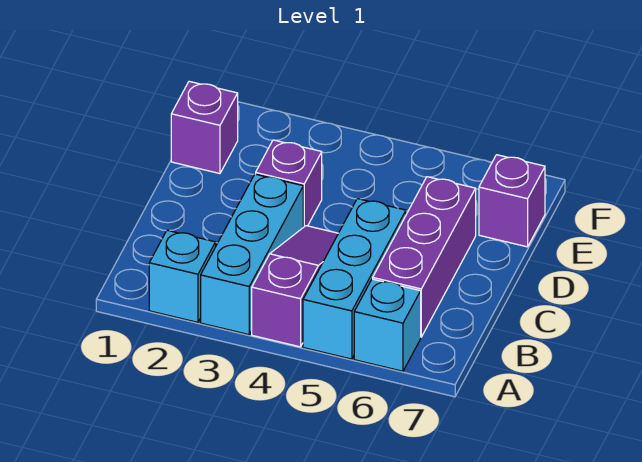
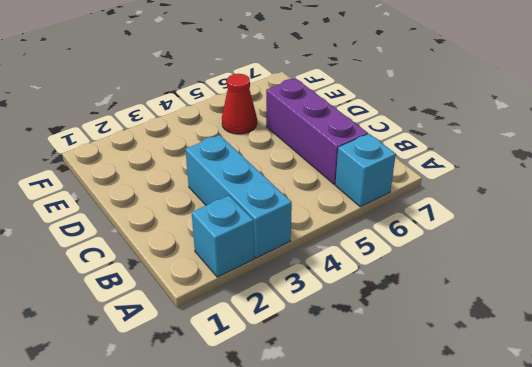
red 1x1 cone [222,74,257,134] -> none
none -> purple 1x3 slope [252,226,338,347]
none -> cyan 1x3 brick [303,199,406,359]

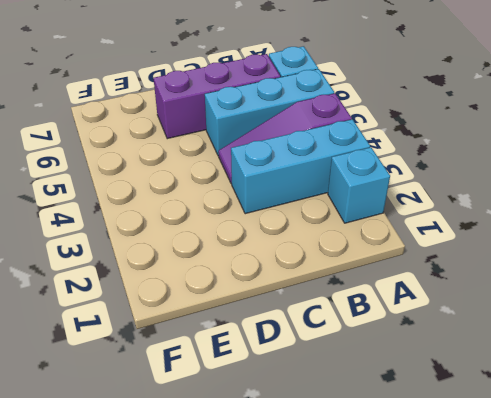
none -> purple 1x1 brick [256,140,322,227]
none -> purple 1x1 brick [171,81,238,174]

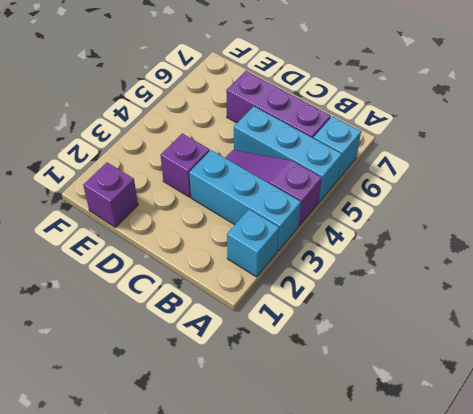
none -> purple 1x1 brick [479,155,545,247]

